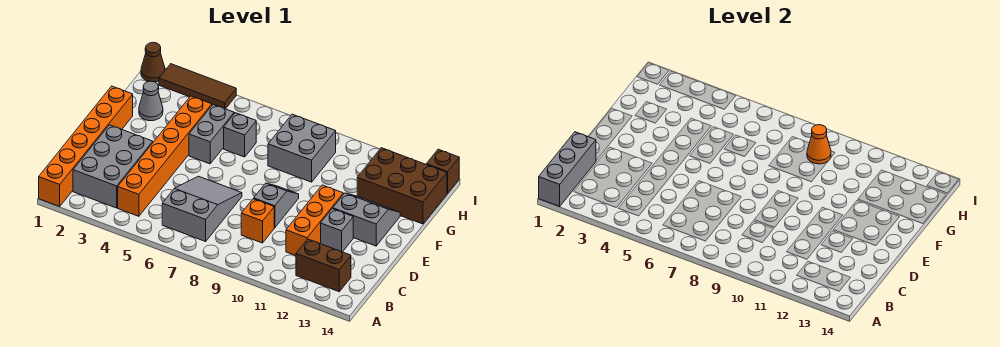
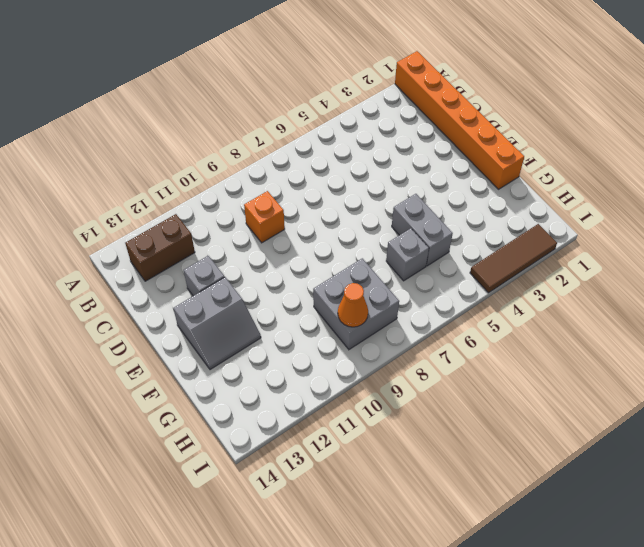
none -> grey 2x3 brick [73,125,153,208]
none -> orange 1x6 brick [118,96,212,216]
none -> grey 2x3 slope [162,176,242,241]

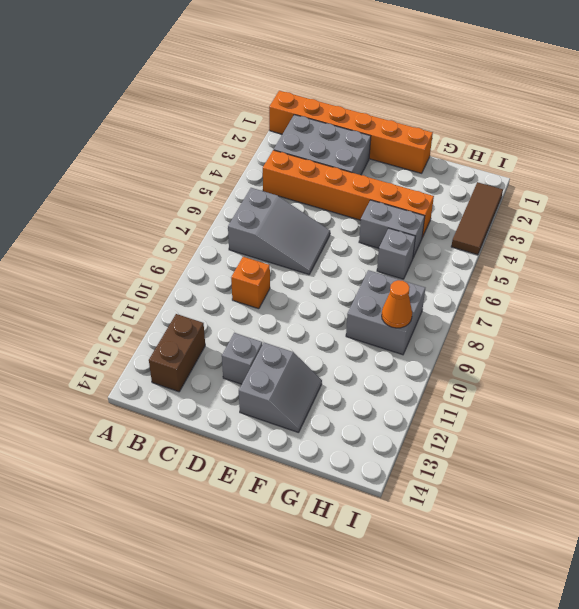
none -> orange 1x3 brick [286,185,343,256]
none -> grey 1x2 slope [254,183,299,228]
none -> grey 1x1 cone [139,81,163,121]

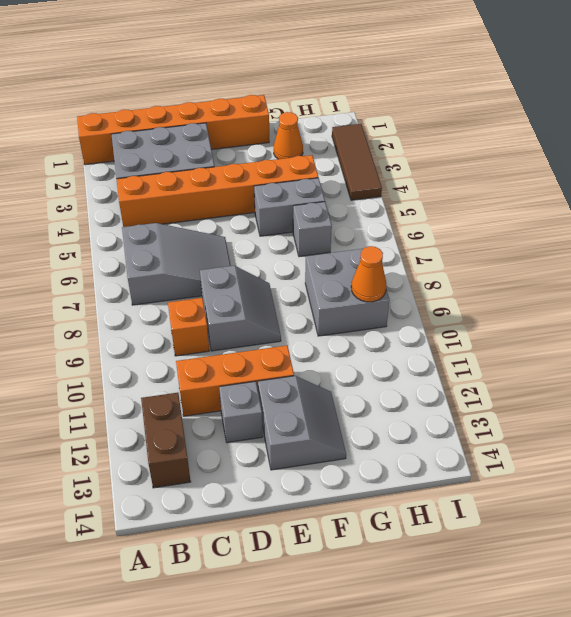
grey 2x2 slope [200,266,281,351] -> grey 1x2 slope [254,183,299,228]
orange 1x1 cone [274,112,303,159] -> grey 1x1 cone [139,81,163,121]
none -> brown 2x3 brick [357,148,447,224]
none -> brown 1x1 cone [141,43,165,82]
none -> brown 1x1 brick [426,149,459,194]

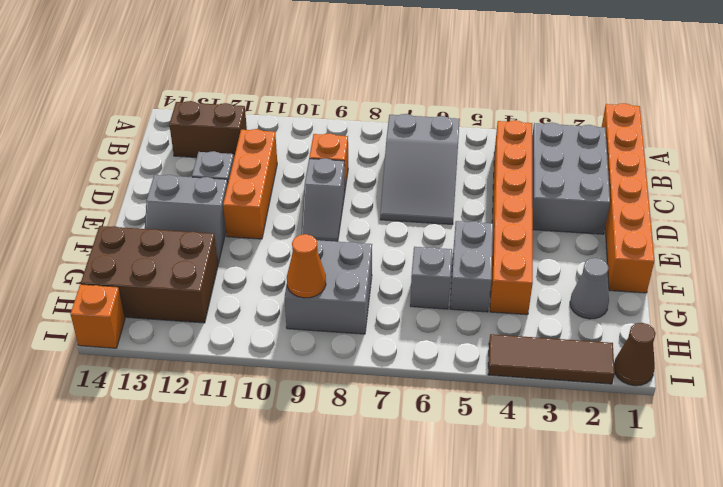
orange 1x1 brick [70,284,125,348] -> brown 1x1 brick [426,149,459,194]
none -> grey 1x3 brick [539,132,596,206]

